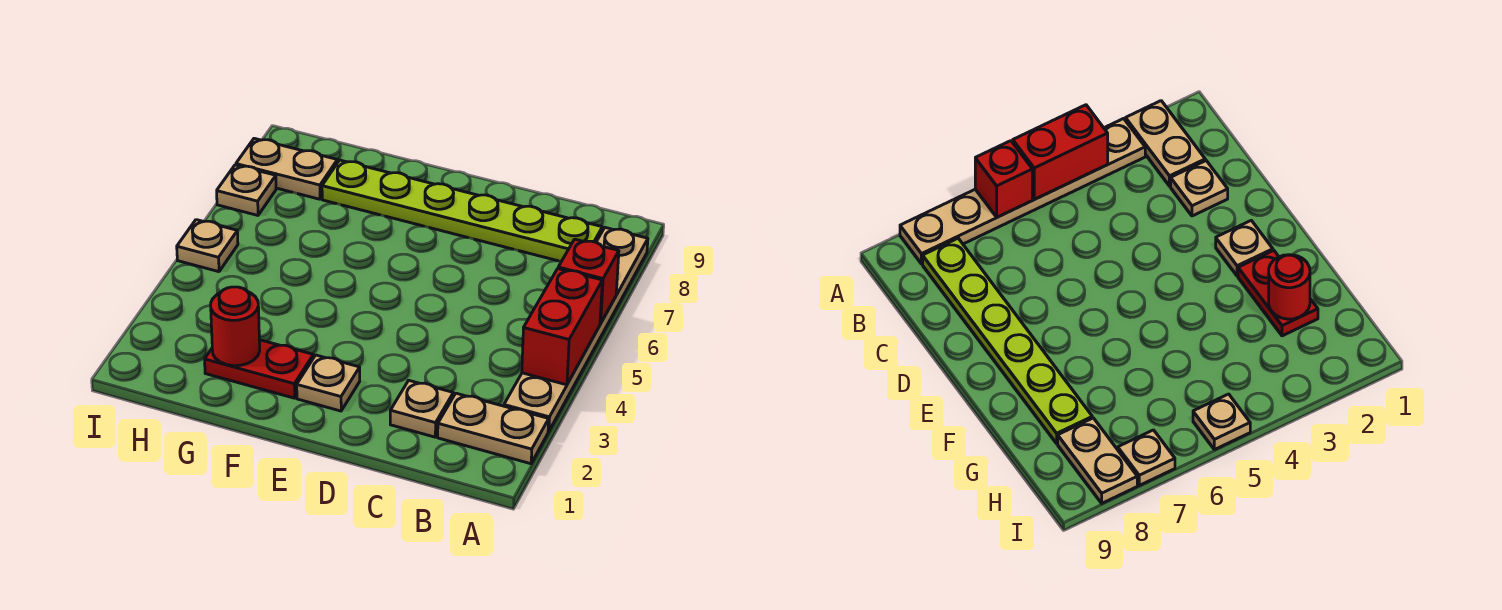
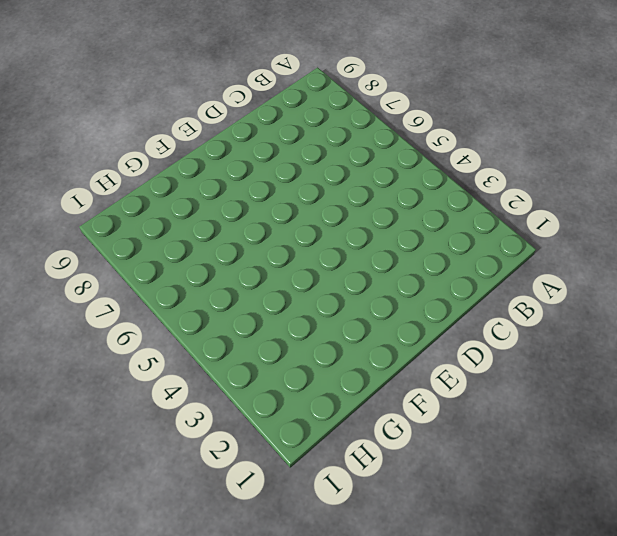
none -> tan 1x2 plate [438,393,549,464]
none -> tan 1x6 plate [504,228,648,431]
none -> lime 1x6 plate [322,160,602,262]

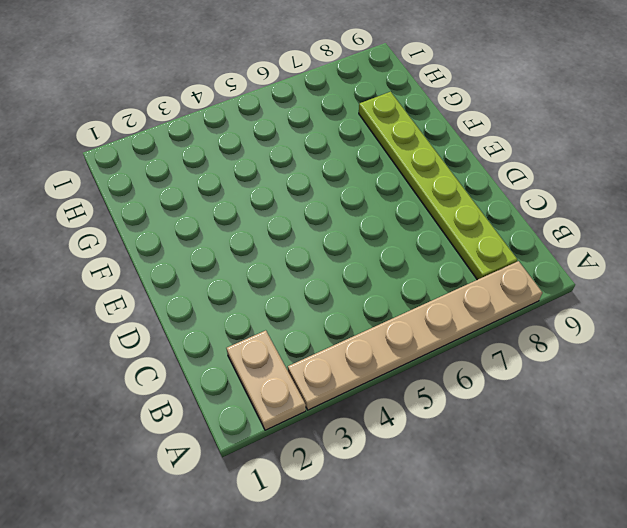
none -> tan 1x1 plate [390,381,453,437]
none -> tan 1x1 plate [297,355,360,411]
none -> red 1x2 plate [205,340,313,398]

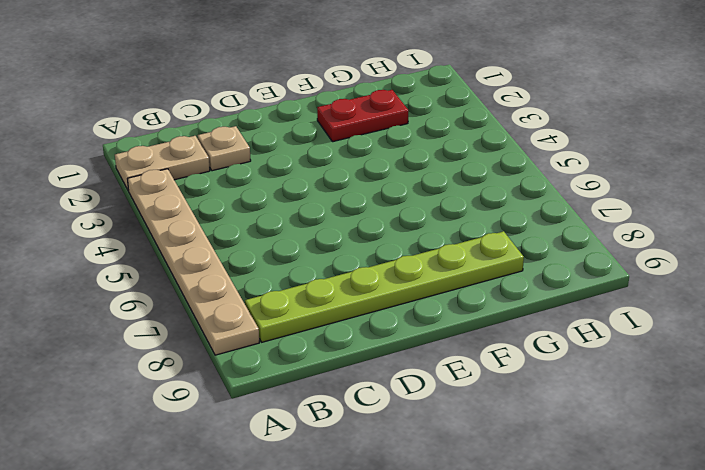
none -> tan 1x1 plate [297,355,360,411]
none -> tan 1x2 plate [236,138,337,199]
none -> tan 1x1 plate [177,220,238,272]

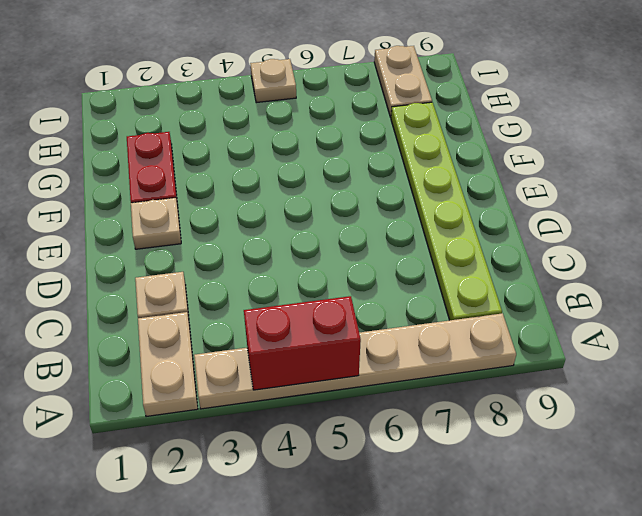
none -> tan 1x1 plate [217,165,276,215]
none -> red 1x1 brick [558,239,619,324]
none -> red 1x1 round brick [211,287,260,366]

